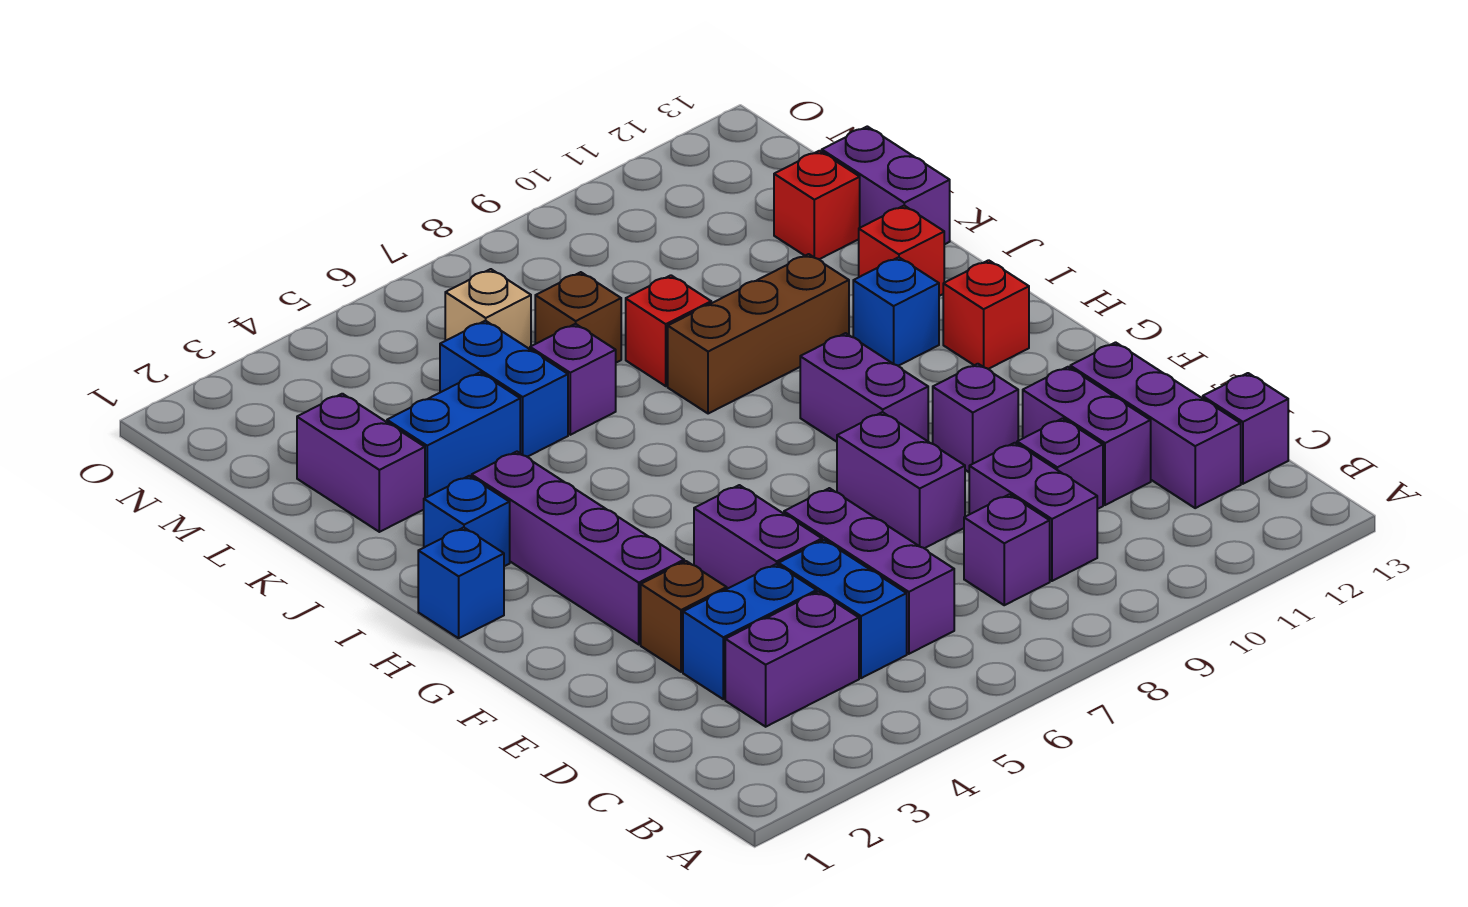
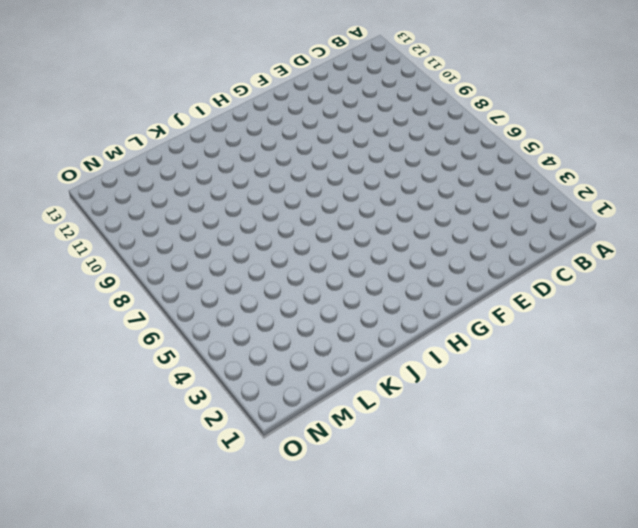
none -> purple 1x2 brick [725,592,859,727]
none -> blue 1x2 brick [779,540,907,678]
none -> purple 1x3 brick [784,488,954,654]
none -> purple 1x1 brick [964,494,1050,605]

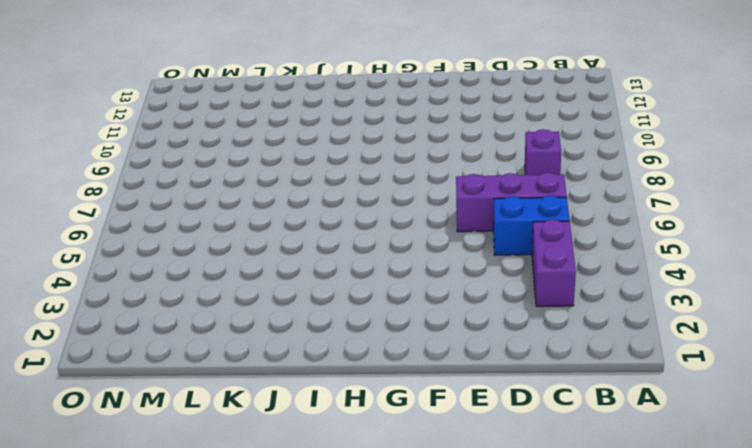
none -> purple 1x2 brick [969,443,1097,581]
none -> purple 1x3 brick [1070,342,1241,508]
none -> purple 1x1 brick [1203,373,1288,484]
none -> blue 1x2 brick [683,564,817,699]

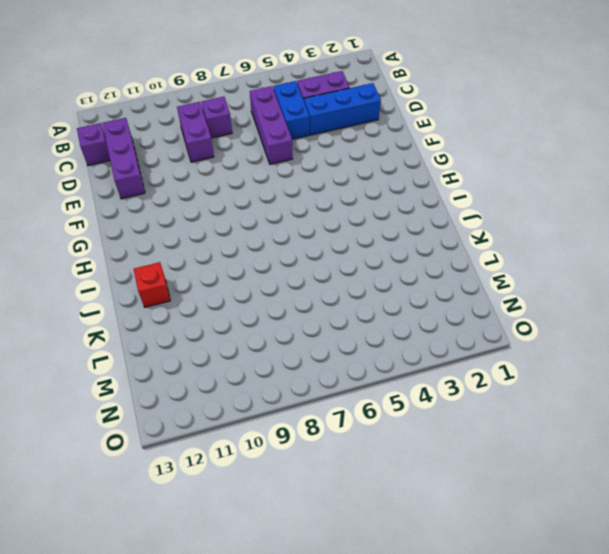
blue 1x3 brick [304,83,381,135] -> blue 1x2 brick [683,564,817,699]
none -> purple 1x1 brick [1017,418,1103,509]
none -> purple 1x2 brick [1023,367,1151,505]
none -> brown 1x1 brick [641,561,727,672]
none -> purple 1x2 brick [694,485,822,589]

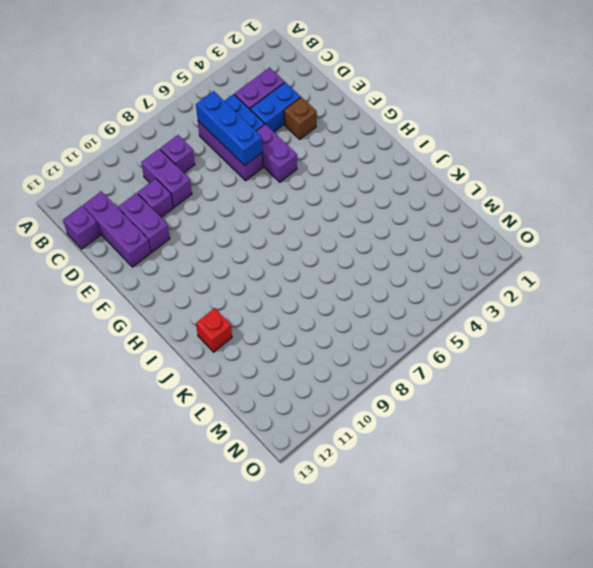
blue 1x3 brick [196,91,262,166] -> none
none -> purple 1x2 brick [837,412,965,548]
none -> purple 1x4 brick [472,452,684,644]
none -> purple 1x1 brick [933,364,1018,472]
none -> purple 1x2 brick [800,333,928,442]

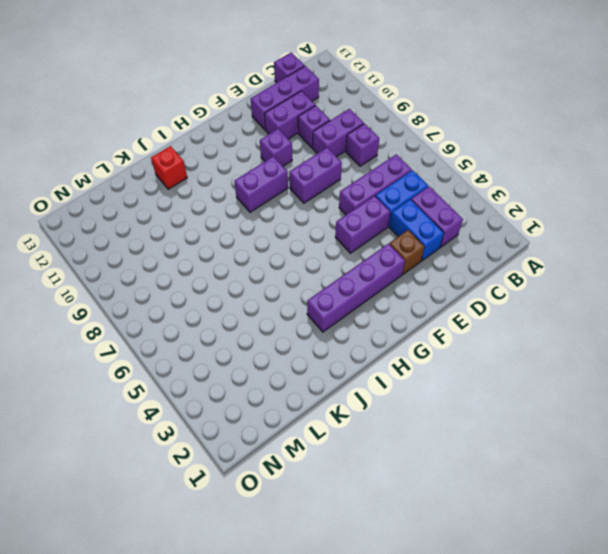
none -> blue 1x1 brick [418,527,504,638]
none -> red 1x1 brick [943,260,1029,369]
none -> blue 1x1 brick [424,476,510,566]
none -> blue 1x1 brick [853,257,939,366]

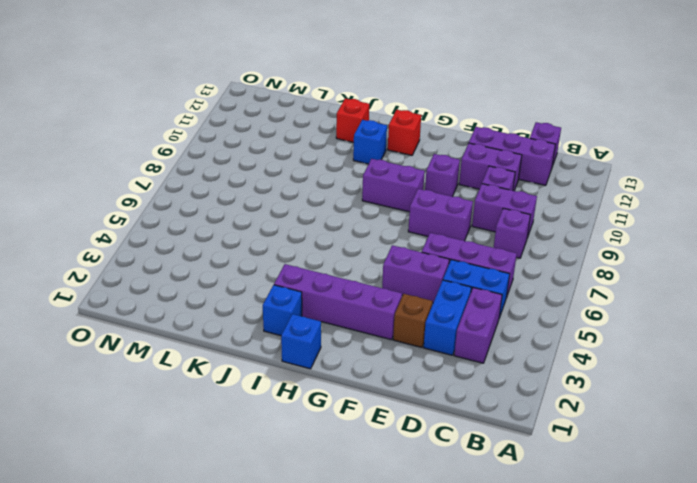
none -> brown 1x3 brick [668,254,849,414]
none -> purple 1x2 brick [297,394,425,532]
none -> blue 1x2 brick [387,373,520,498]
none -> blue 1x2 brick [440,321,568,457]

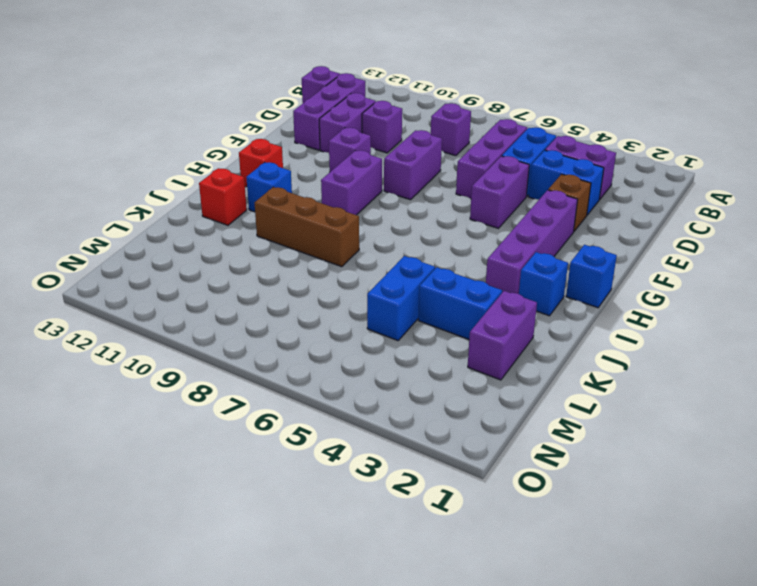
none -> purple 1x2 brick [969,443,1097,581]
none -> purple 1x1 brick [530,324,616,435]
none -> red 1x1 brick [626,275,711,386]
none -> purple 1x2 brick [822,126,950,245]

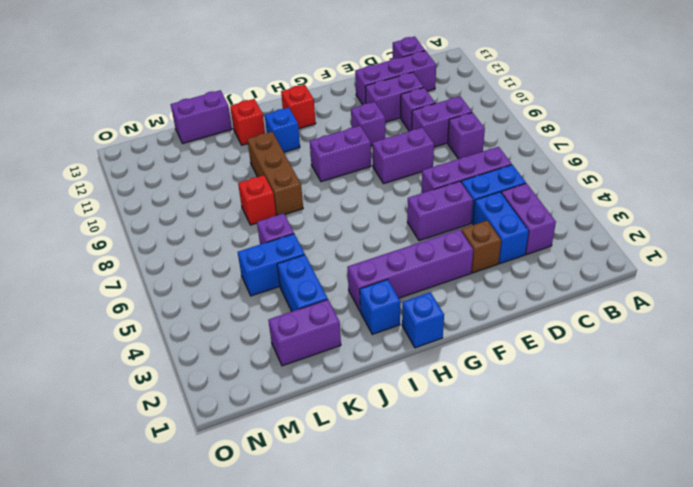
none -> brown 1x1 brick [535,272,621,363]
none -> red 1x1 brick [774,151,860,259]
none -> tan 1x1 brick [445,269,531,349]

